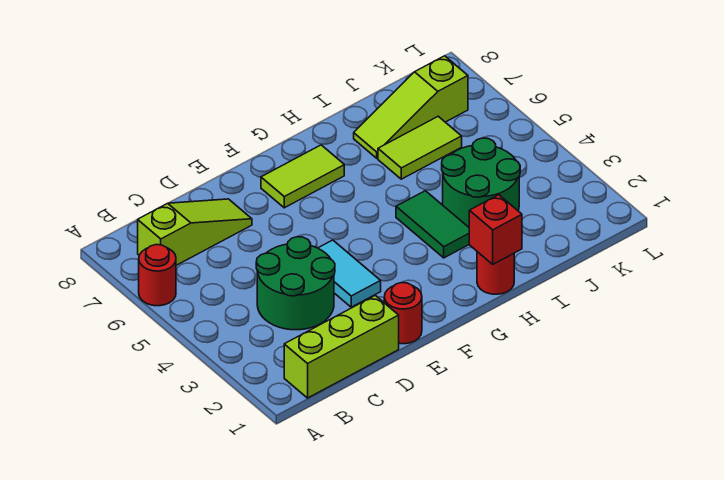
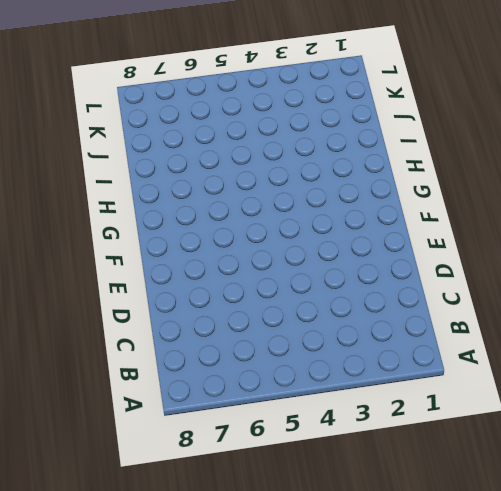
none -> red 1x1 round brick [139,245,176,306]
none -> lime 1x3 brick [284,295,399,398]
none -> lime 1x3 slope [138,199,252,265]

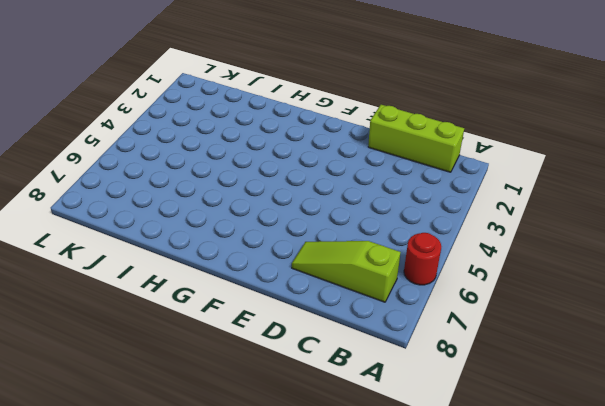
none -> green 2x2 round brick [256,237,335,330]
none -> red 1x1 round brick [384,283,422,344]
none -> cyan 1x2 tile [318,240,381,307]

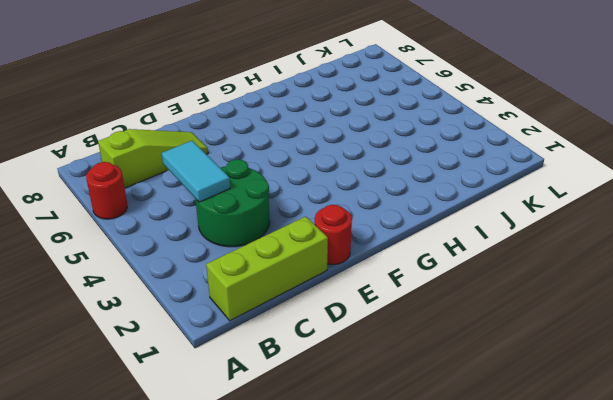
cyan 1x2 tile [162,141,230,202] -> cyan 1x2 tile moved to [318,240,381,307]
none -> lime 1x2 tile [261,145,344,208]
none -> red 1x1 round brick [477,252,514,294]
none -> green 1x2 tile [396,191,469,258]

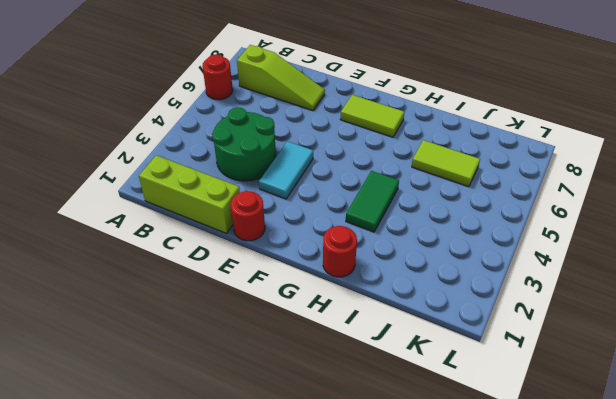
none -> green 2x2 round brick [442,138,520,227]
none -> lime 1x3 slope [354,56,468,158]
none -> red 1x1 brick [469,195,522,264]

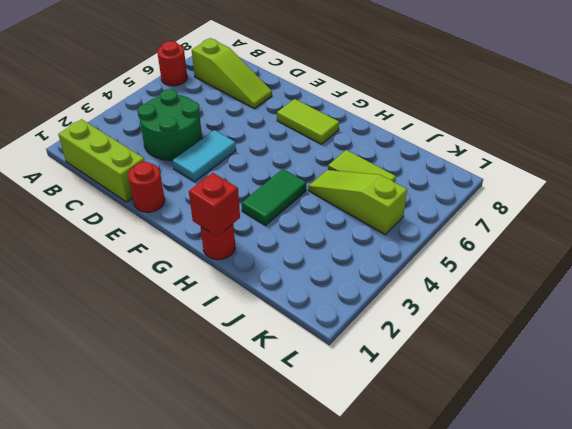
lime 1x3 slope [308,170,407,234] -> lime 1x3 slope moved to [354,56,468,158]
none -> green 2x2 round brick [442,138,520,227]

